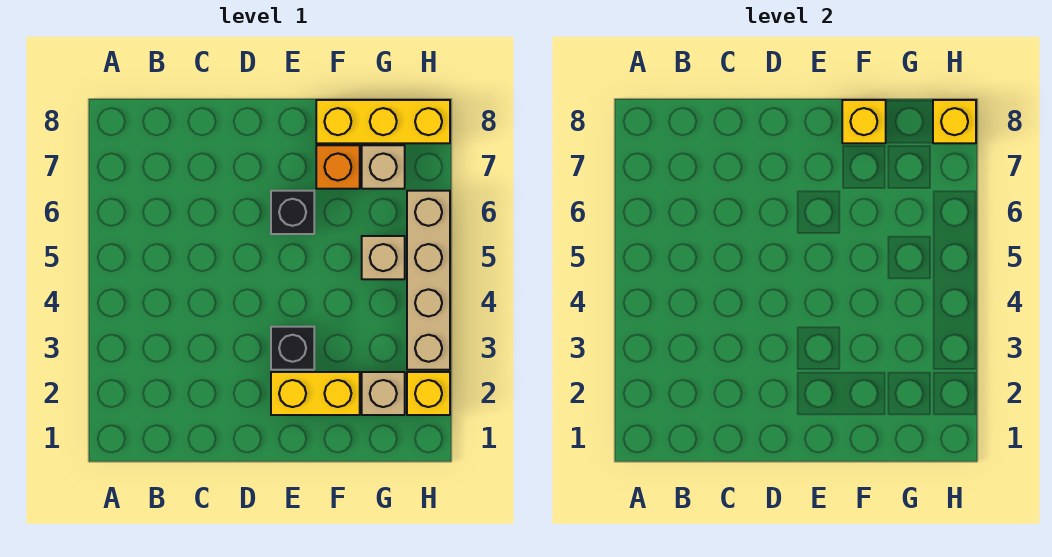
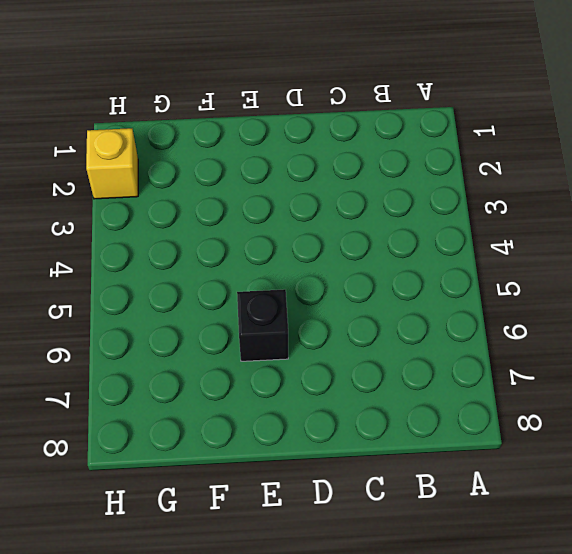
none -> yellow 1x2 brick [271,372,360,415]
none -> black 1x1 brick [271,327,314,370]
none -> orange 1x1 brick [316,145,360,189]

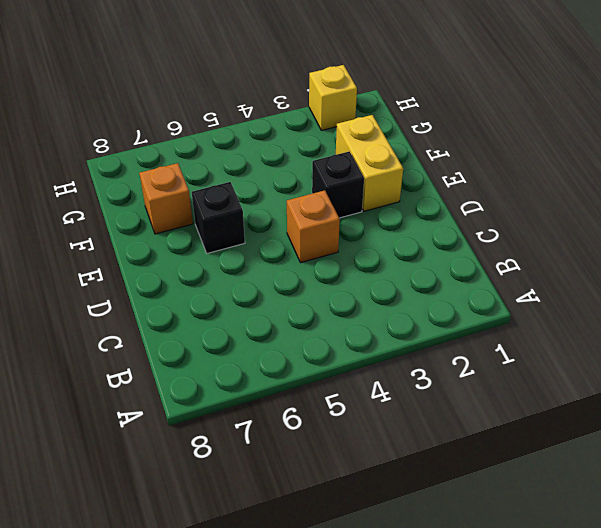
orange 1x1 brick [287,190,340,263] -> none
none -> yellow 1x3 brick [316,100,450,143]
none -> tan 1x1 brick [362,372,405,415]
none -> tan 1x1 brick [362,236,405,279]

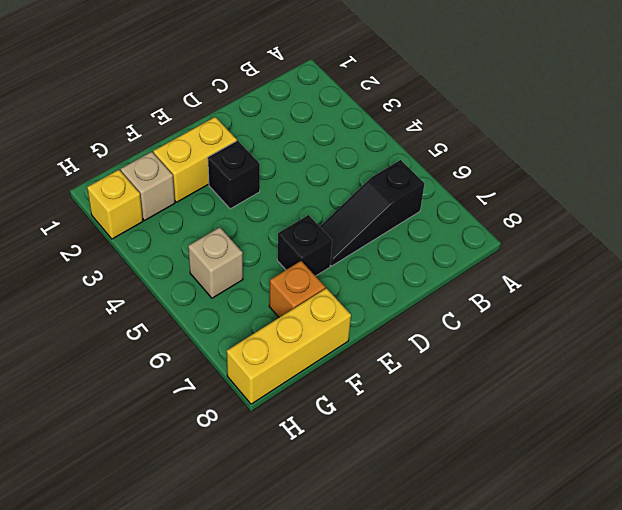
black 1x3 slope [320,160,424,266] -> none
none -> tan 1x1 brick [362,145,405,189]
none -> tan 1x4 brick [407,191,450,370]
none -> yellow 1x1 brick [842,100,886,143]

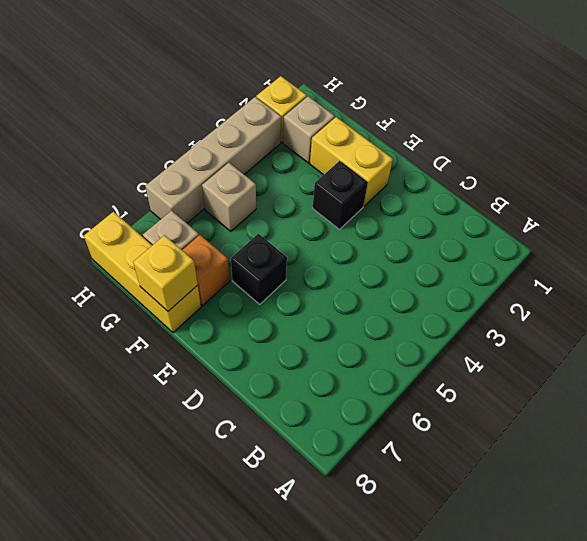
none -> yellow 1x1 brick [933,100,976,143]

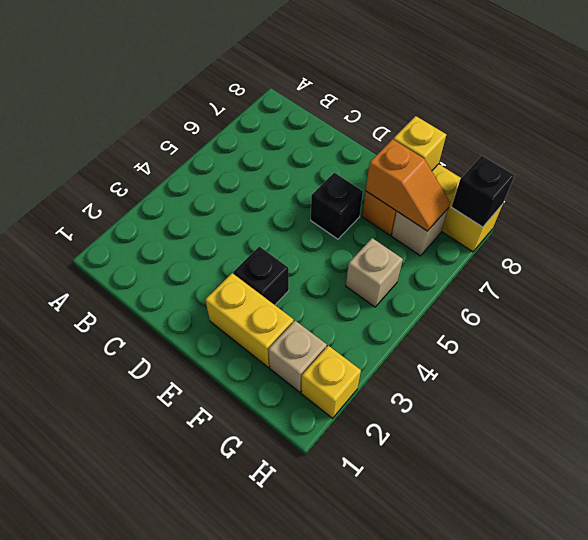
orange 1x2 slope [366,139,450,231] -> none
black 1x1 brick [452,156,515,227] -> yellow 1x1 brick [933,100,976,143]
none -> tan 1x4 brick [407,191,450,370]

